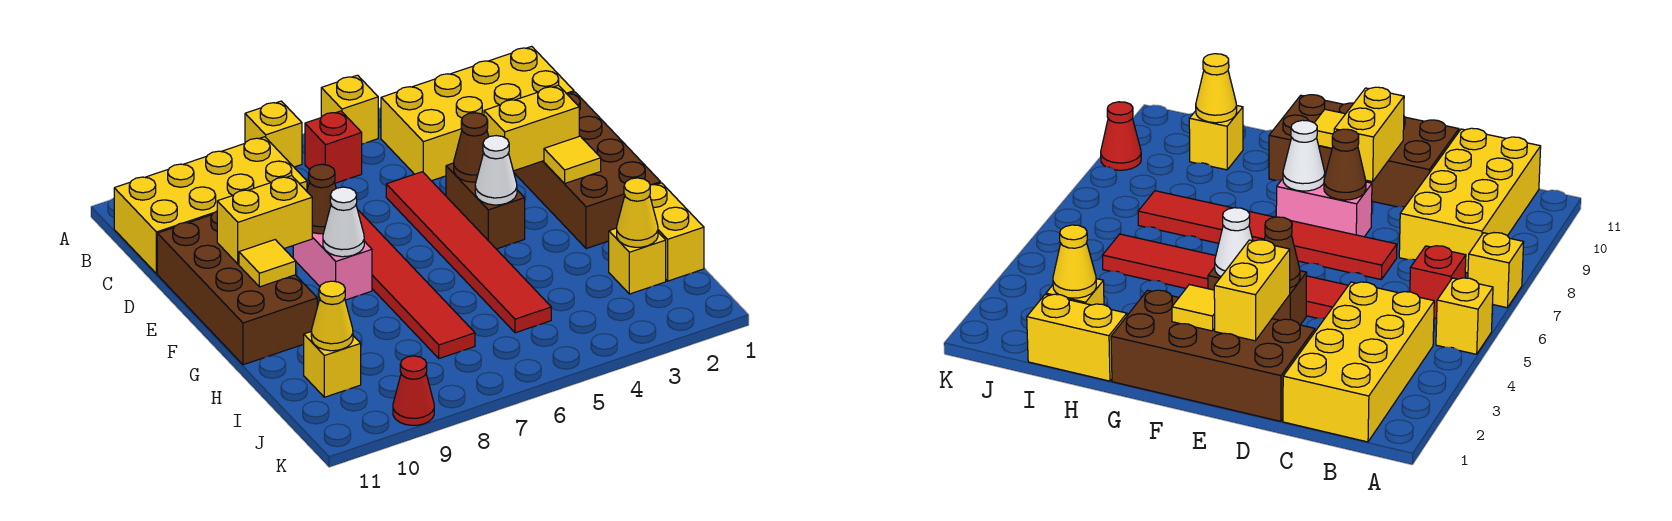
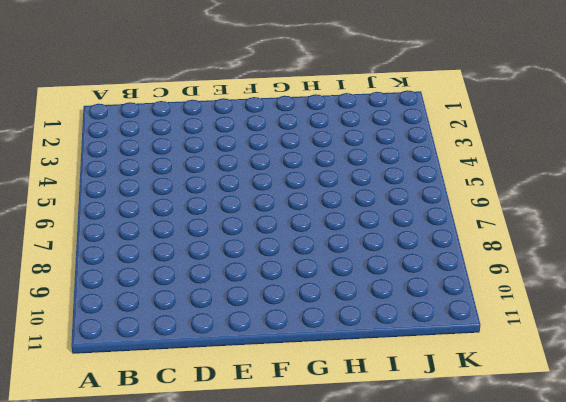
none -> yellow 1x1 brick [321,75,378,144]
none -> yellow 1x1 brick [245,101,302,167]
none -> yellow 2x4 brick [381,46,574,181]

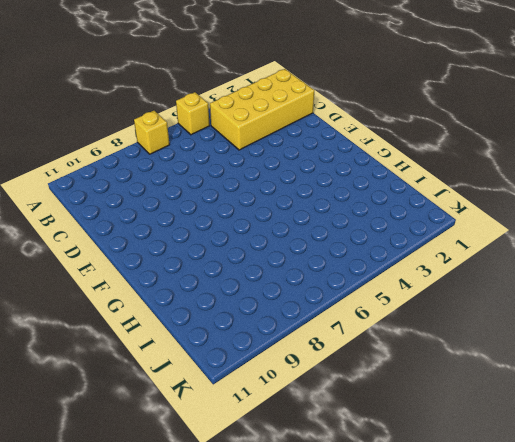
none -> red 1x1 brick [305,111,362,183]
none -> yellow 2x4 brick [114,137,307,274]
none -> brown 2x4 brick [514,92,661,249]

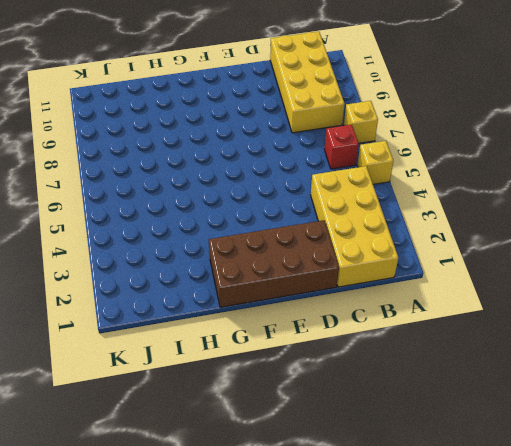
none -> red 1x6 tile [386,172,551,333]
none -> red 1x6 tile [357,209,475,358]
none -> brown 2x4 brick [157,211,317,365]

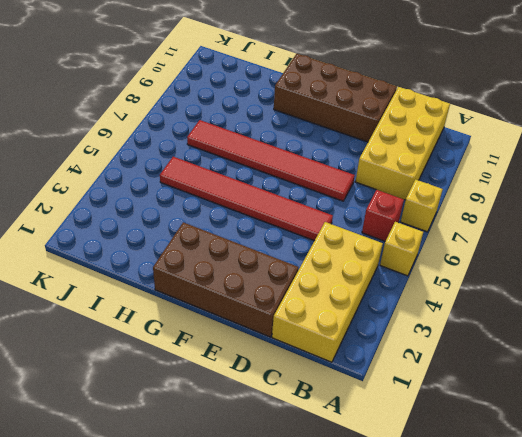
none -> brown 1x2 brick [446,163,525,249]
none -> pink 1x2 brick [293,232,372,300]
none -> yellow 1x2 brick [650,183,704,281]

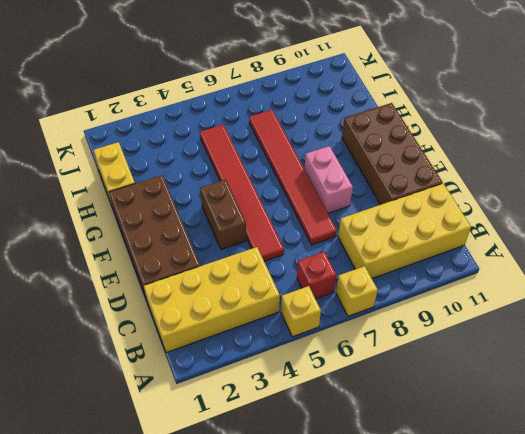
none -> yellow 1x1 brick [609,228,666,294]
none -> yellow 1x1 brick [304,332,361,397]
none -> red 1x1 cone [393,356,434,425]

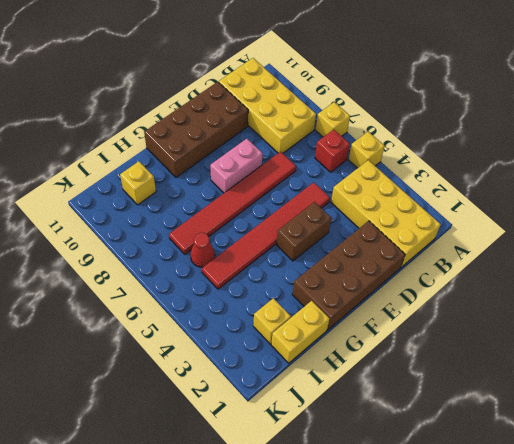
red 1x1 cone [190,233,215,267] -> red 1x1 cone moved to [393,356,434,425]
none -> yellow 1x2 brick [484,85,579,171]
none -> brown 1x1 cone [454,113,489,182]
none -> brown 1x1 cone [307,164,336,234]

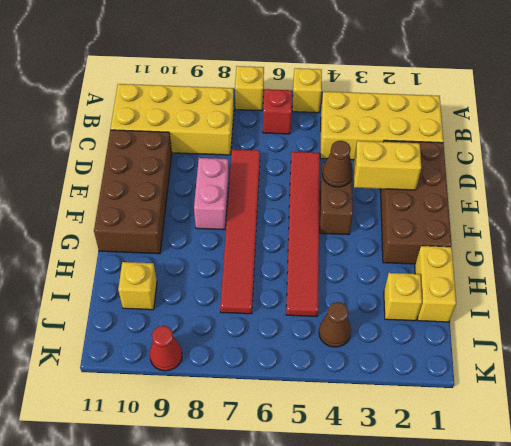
brown 1x1 cone [319,302,351,347] -> brown 1x1 cone moved to [307,164,336,234]
none -> yellow 1x2 brick [217,176,312,264]
none -> yellow 1x1 tile [544,136,601,184]
none -> white 1x1 cone [475,136,517,205]

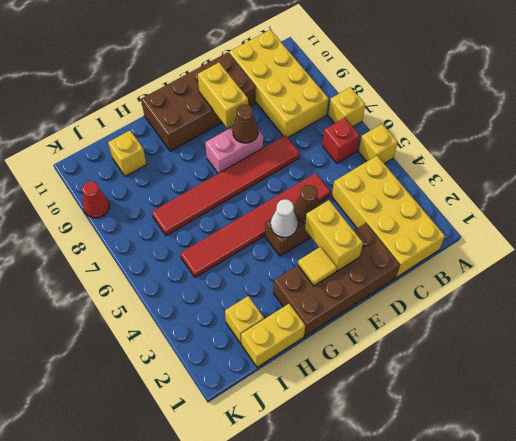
none -> white 1x1 cone [323,187,364,257]
none -> yellow 1x1 tile [239,240,296,287]
none -> yellow 1x1 cone [617,178,658,247]

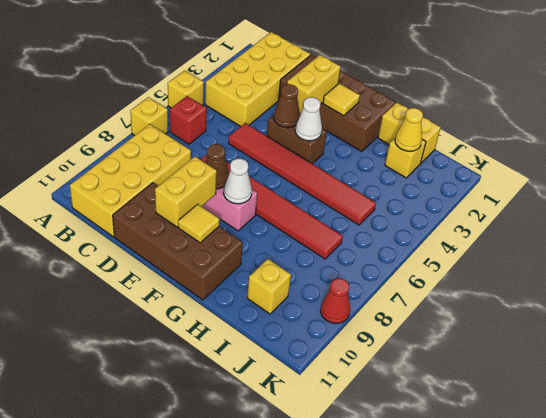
none -> yellow 1x1 cone [311,281,353,351]

